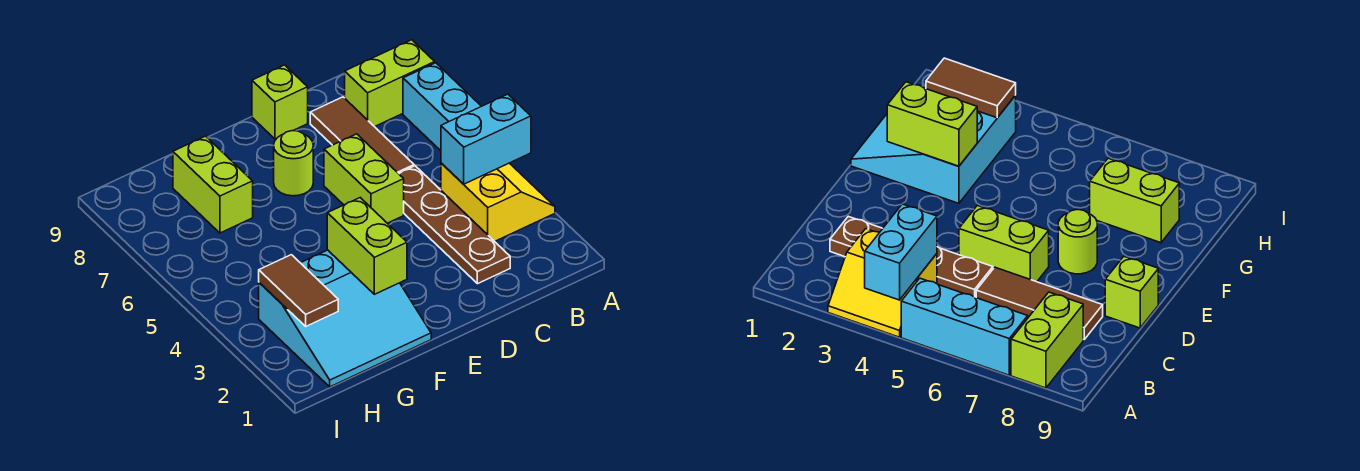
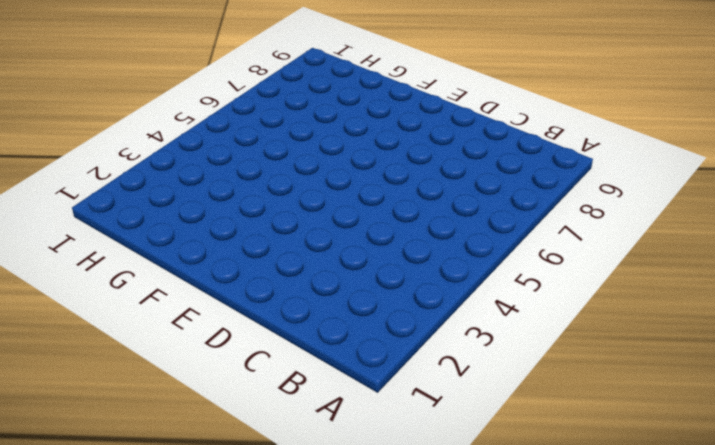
none -> yellow 2x2 slope [441,163,555,241]
none -> cyan 1x3 brick [403,63,481,151]
none -> lime 1x2 brick [345,40,435,127]

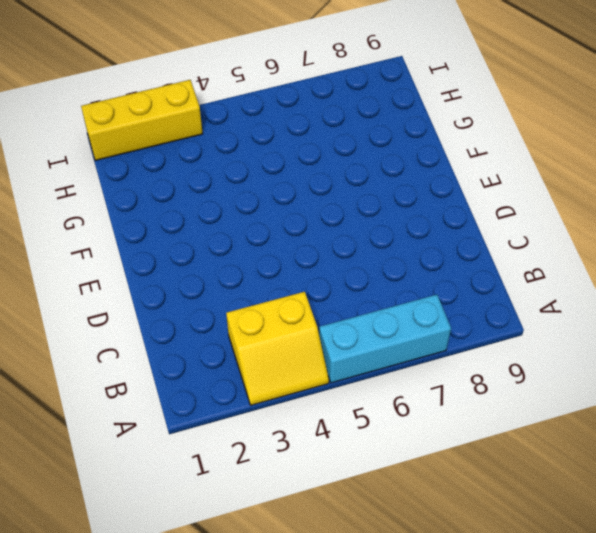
yellow 1x3 brick [81,80,203,161] -> none
none -> lime 1x2 brick [345,40,435,127]
none -> brown 1x4 plate [398,166,510,284]
none -> brown 1x3 tile [310,97,414,173]

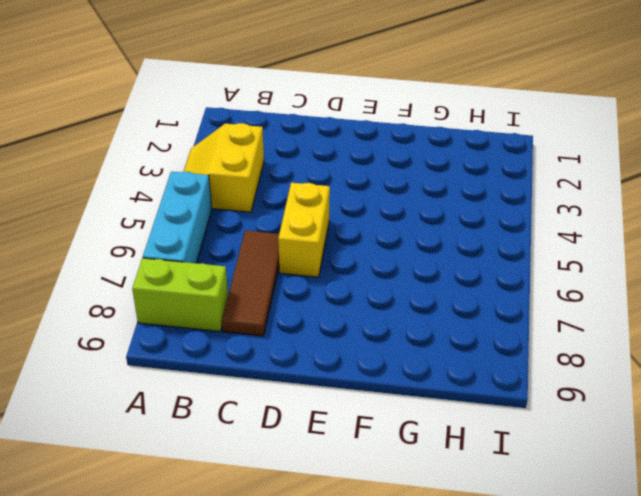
yellow 1x2 brick [278,183,330,277] -> lime 1x2 brick [324,134,404,223]
none -> brown 1x4 plate [398,166,510,284]
none -> lime 1x1 brick [252,65,308,139]
none -> lime 1x1 round brick [274,131,313,196]

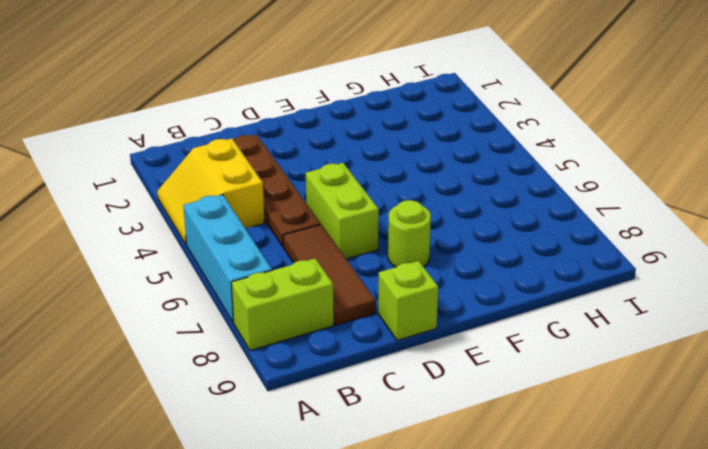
none -> cyan 3x3 slope [259,250,431,387]
none -> lime 1x2 brick [173,136,253,233]
none -> cyan 1x2 brick [441,94,531,184]

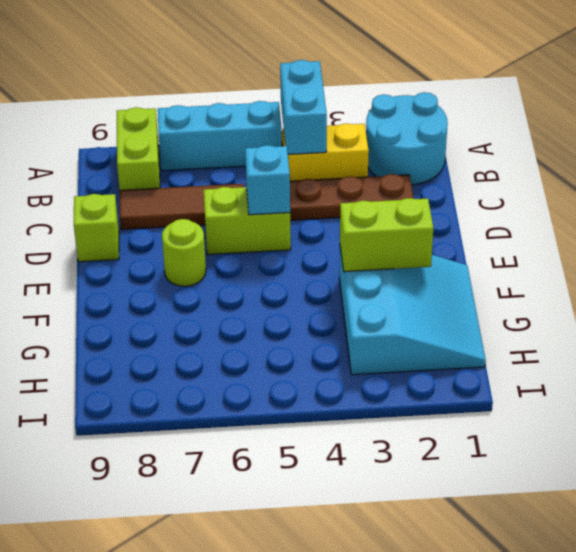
cyan 2x2 round brick [366,92,448,185] -> none
cyan 1x1 brick [245,145,290,215] -> none
none -> lime 1x2 brick [173,136,253,233]
none -> brown 1x2 tile [259,255,338,326]

